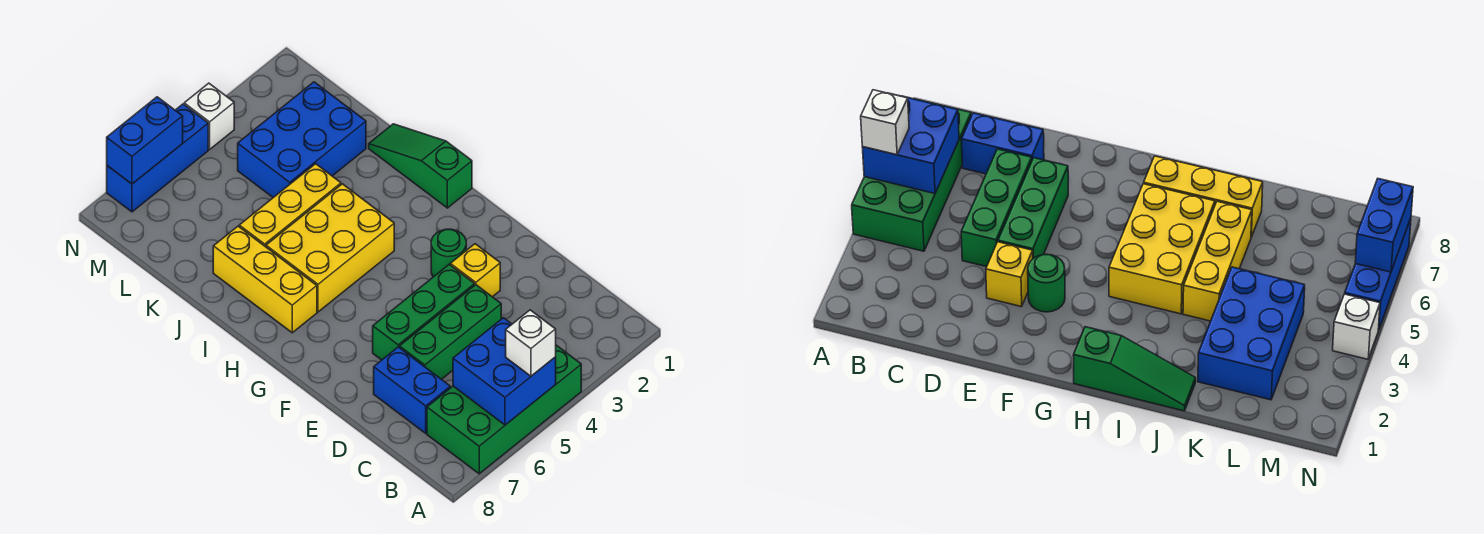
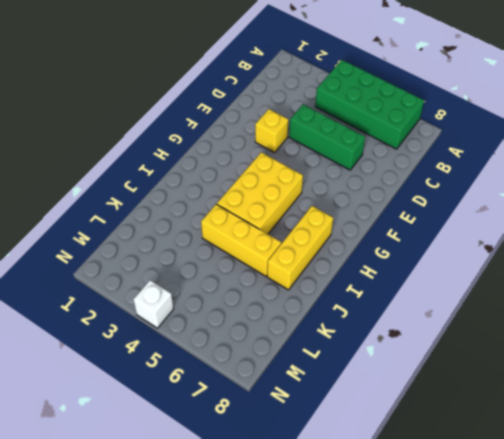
yellow 2x3 brick [217,152,303,234] -> yellow 2x3 brick turned to [266,184,394,312]
none -> blue 1x2 brick [374,347,450,433]
none -> green 1x3 brick [373,265,475,360]
none -> green 1x1 round brick [431,229,466,277]

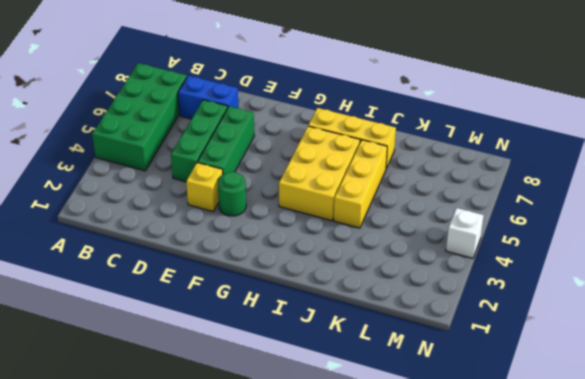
none -> green 1x3 slope [369,124,472,208]
none -> blue 2x3 brick [238,82,366,198]
none -> blue 1x3 brick [107,104,208,212]

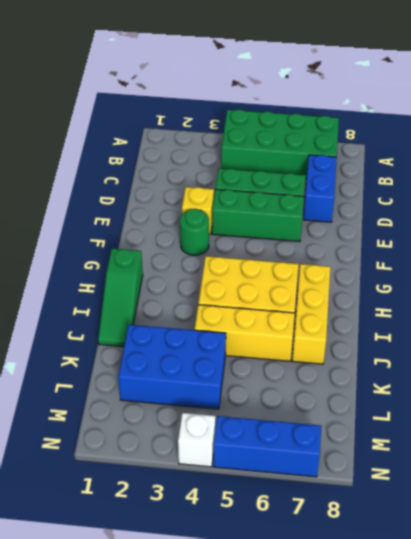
none -> blue 2x2 brick [453,318,556,425]
none -> blue 1x2 brick [107,97,183,184]
none -> white 1x1 brick [506,310,556,376]

